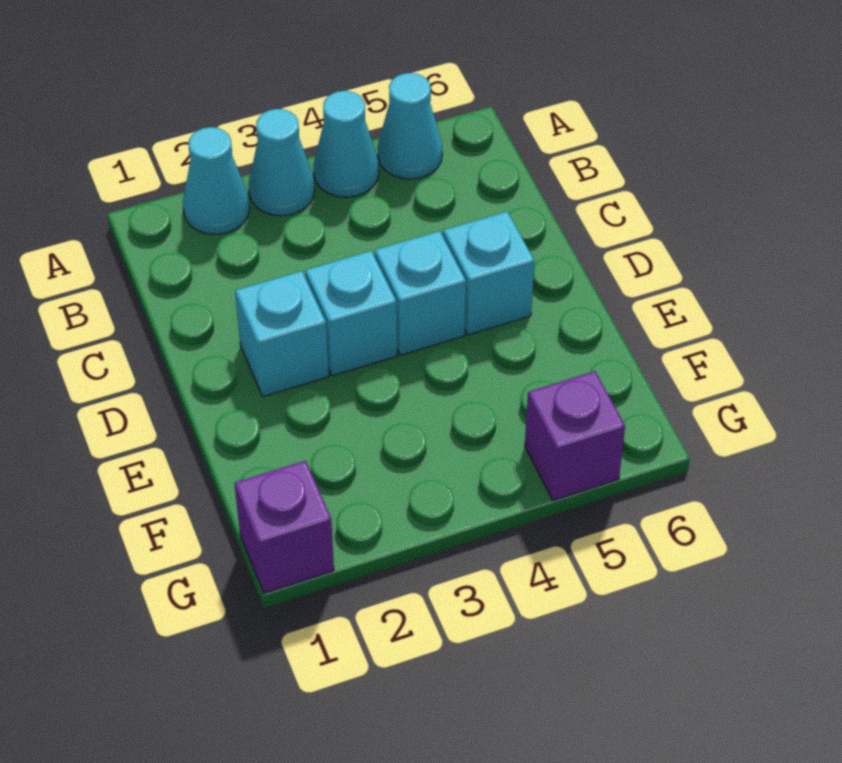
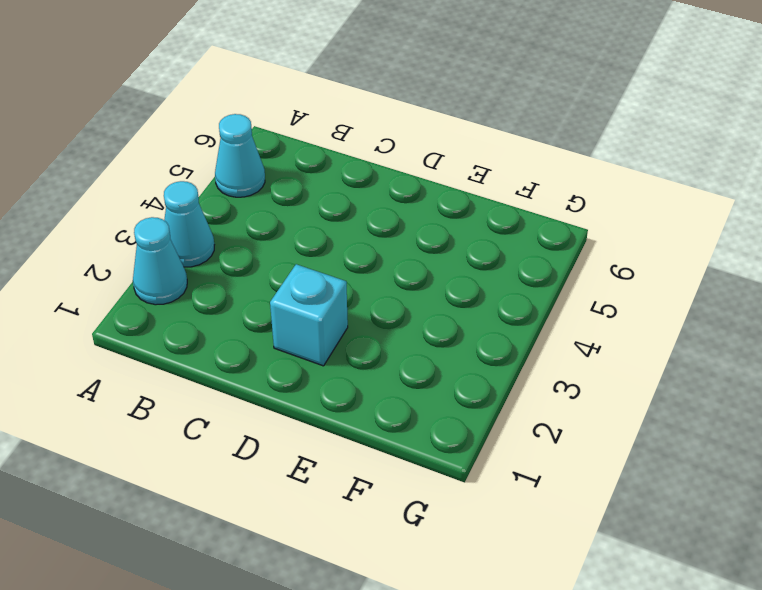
none -> cyan 1x1 cone [314,91,379,197]
none -> cyan 1x1 brick [305,251,397,376]

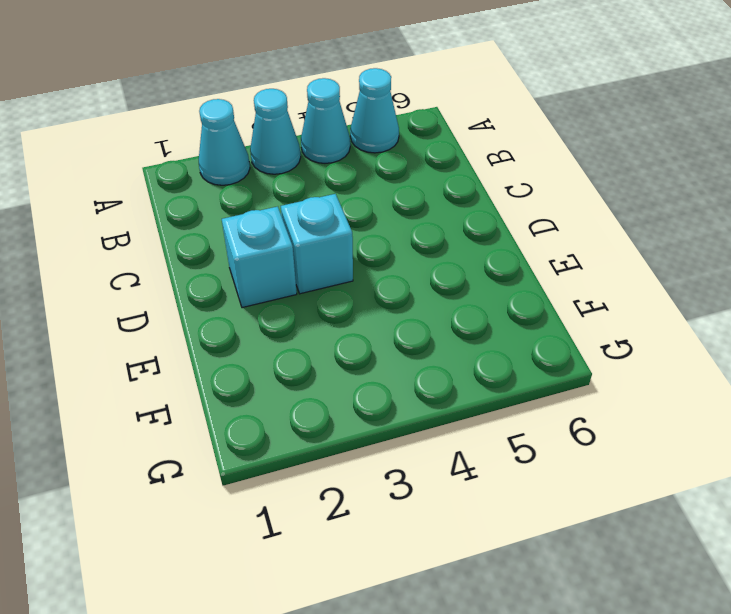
none -> cyan 1x1 brick [375,231,466,355]
none -> cyan 1x1 brick [443,212,534,335]

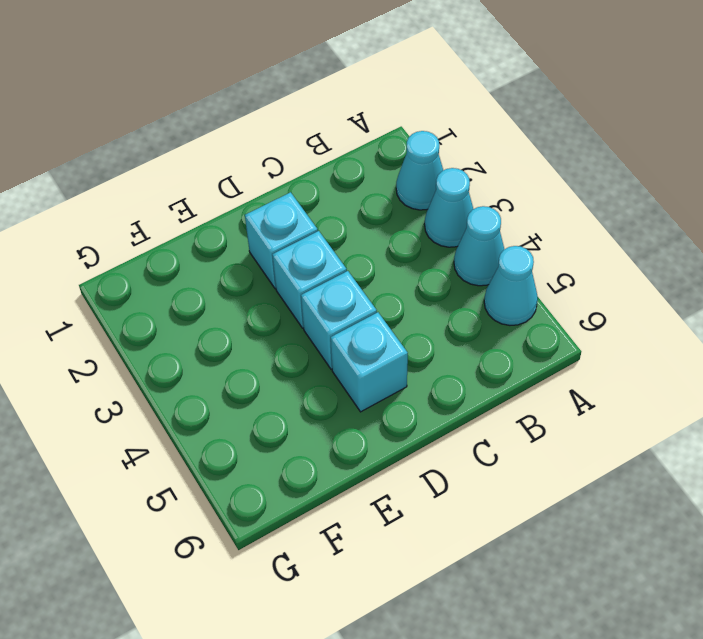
none -> purple 1x1 brick [235,461,334,593]
none -> purple 1x1 brick [525,371,625,500]

